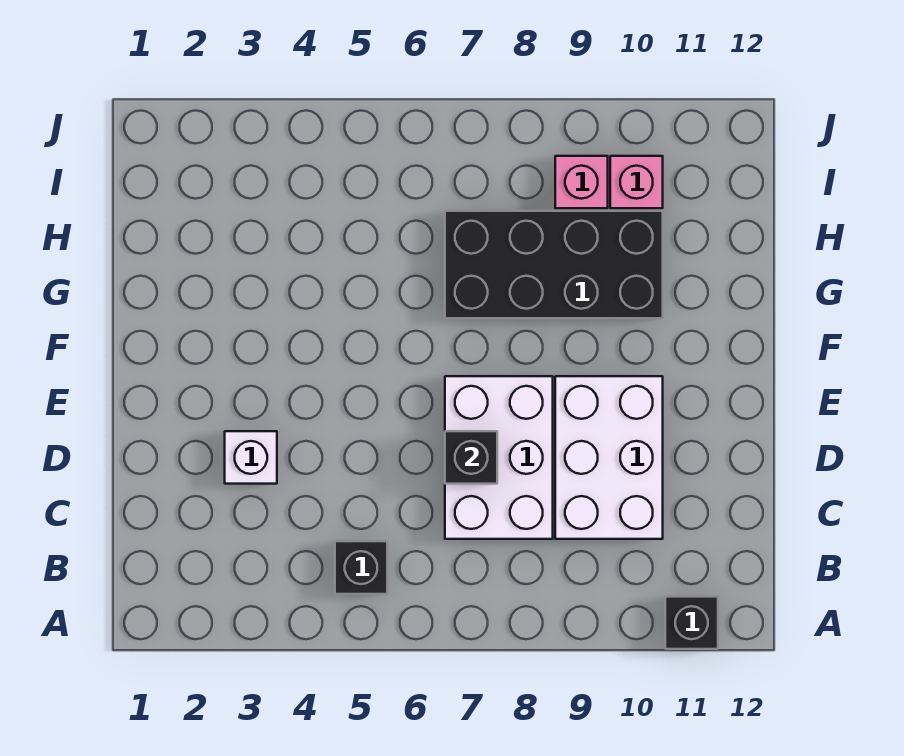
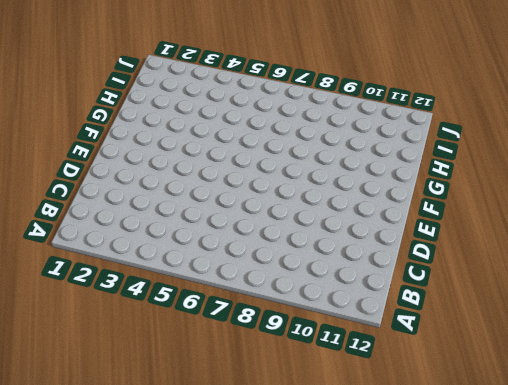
none -> black 1x1 brick [665,597,718,649]
none -> black 1x1 brick [335,541,387,594]

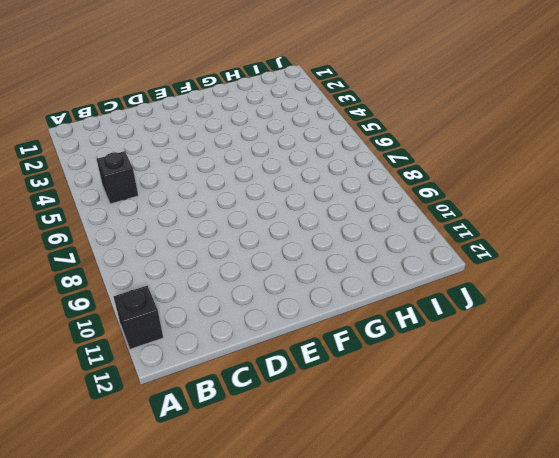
none -> white 2x3 brick [445,376,553,539]
none -> white 2x3 brick [555,376,663,539]

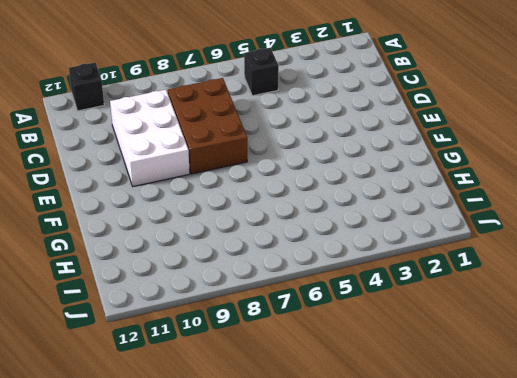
brown 2x3 brick [168,78,247,174] -> white 2x3 brick [445,376,553,539]
none -> white 1x1 brick [225,431,277,484]
none -> black 2x4 brick [445,211,663,318]

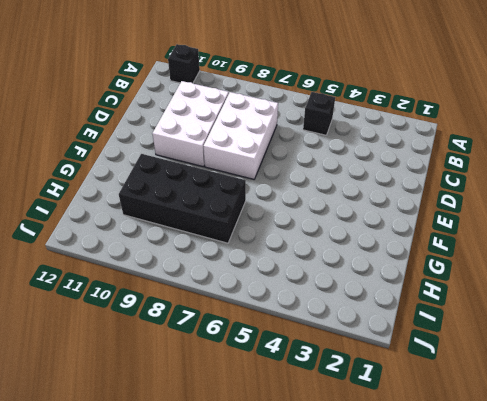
none -> white 1x1 brick [225,431,277,484]
none -> pink 1x1 brick [555,156,608,208]

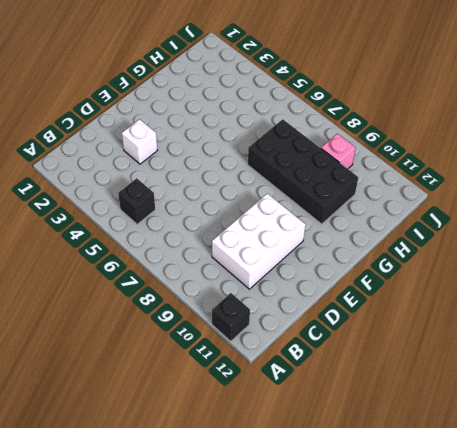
none -> white 2x3 brick [445,376,553,539]
none -> pink 1x1 brick [610,156,663,208]

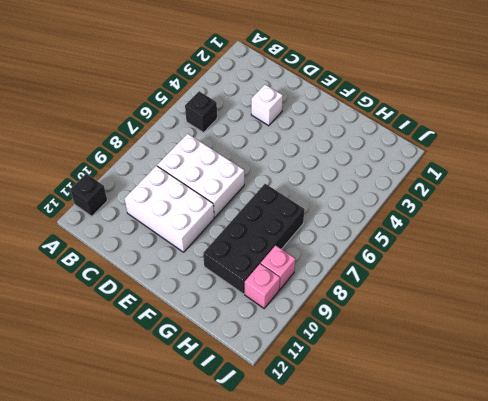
none -> black 1x1 brick [445,431,497,484]

